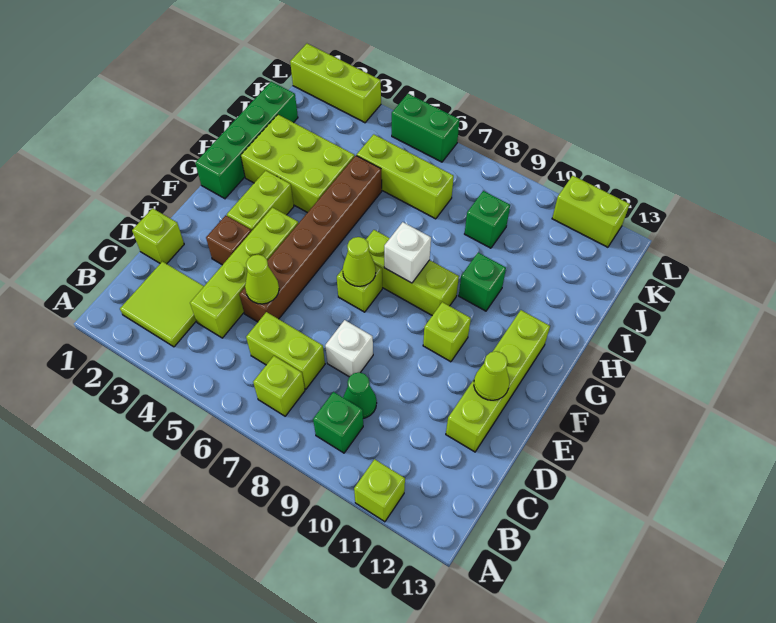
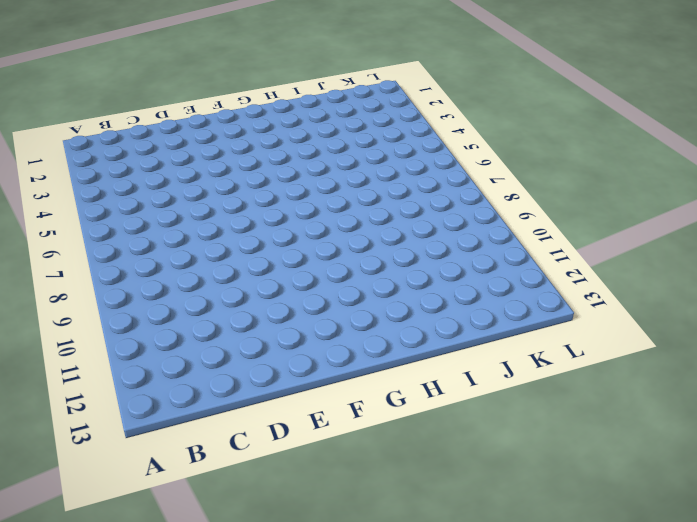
none -> lime 1x1 brick [354,459,405,522]
none -> lime 2x2 tile [120,261,204,347]
none -> lime 1x1 brick [253,356,305,416]

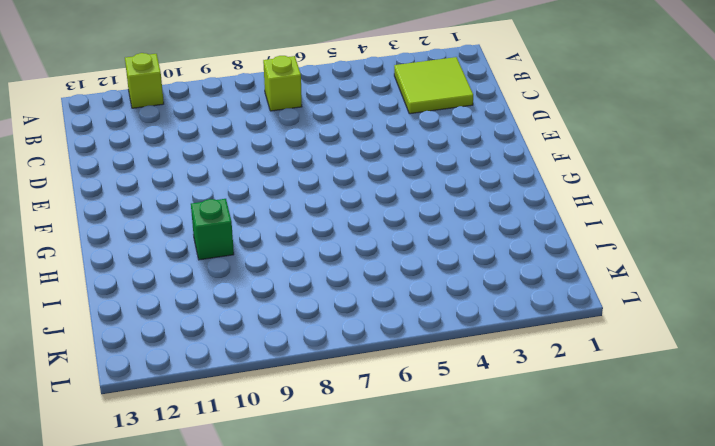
none -> green 1x1 brick [313,392,363,453]
none -> lime 1x4 brick [190,208,298,338]
none -> lime 1x2 brick [246,312,325,389]

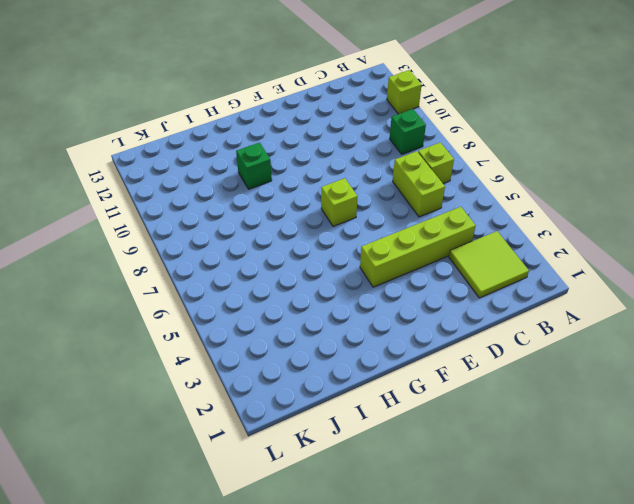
none -> green 1x1 cone [343,372,377,418]
none -> lime 1x1 brick [132,208,184,264]
none -> brown 1x6 brick [239,156,382,322]

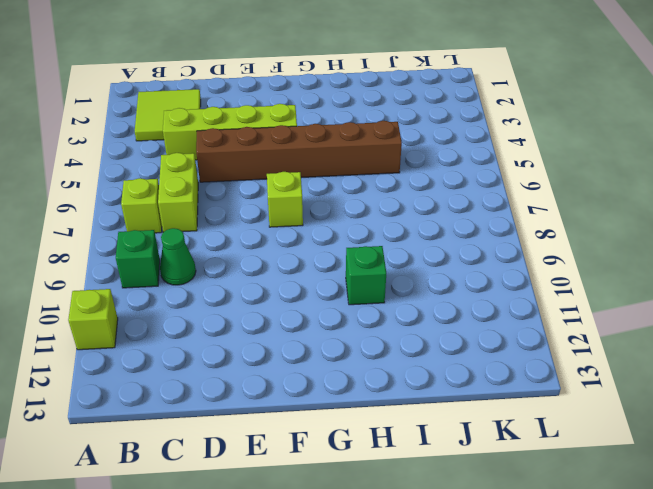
none -> lime 1x1 brick [132,208,184,264]
none -> white 1x1 brick [325,320,373,377]
none -> lime 1x4 brick [446,310,550,452]

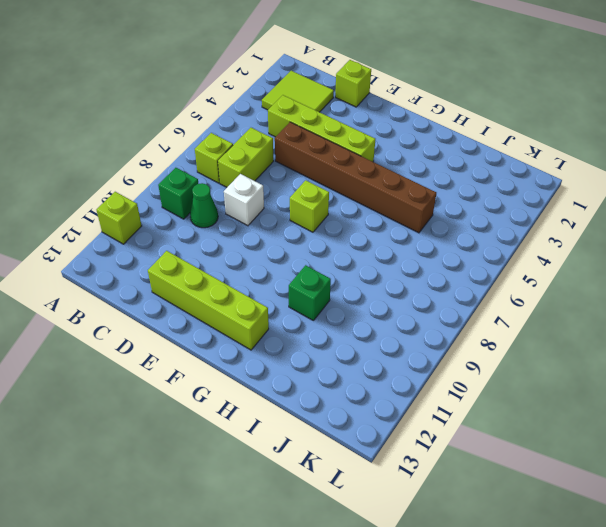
none -> brown 1x1 brick [206,215,251,265]
none -> lime 1x2 brick [227,170,294,231]
none -> lime 1x1 brick [423,302,471,362]

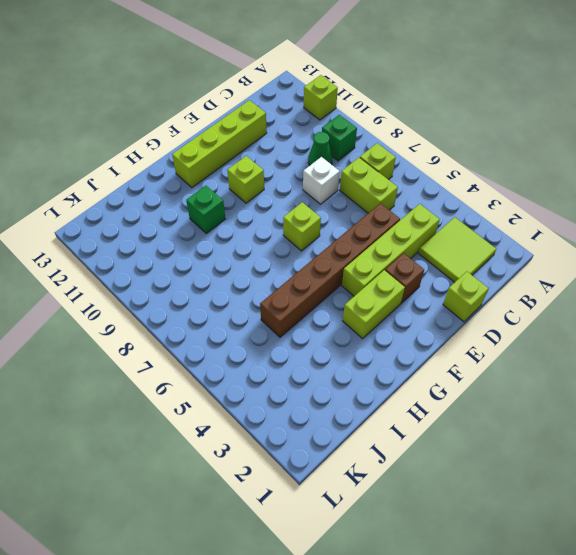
none -> green 1x4 brick [195,81,298,199]
none -> lime 1x3 brick [366,230,459,315]
none -> lime 2x3 brick [241,115,355,213]

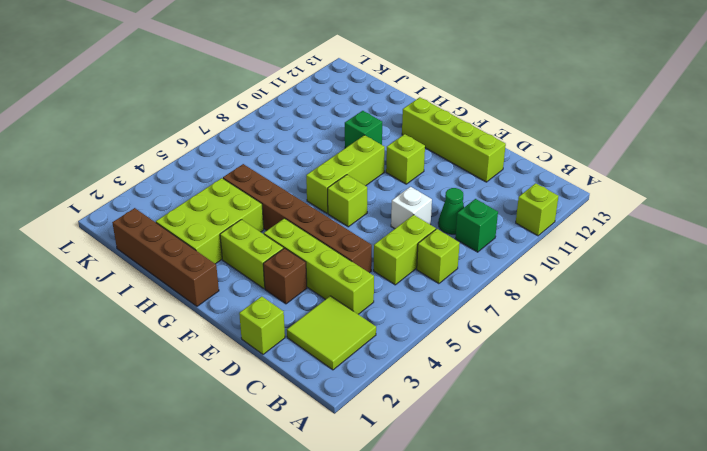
brown 1x4 brick [112,208,219,306] -> green 1x4 brick [195,81,298,199]
none -> lime 1x3 brick [357,134,454,219]
none -> green 1x1 brick [465,191,510,248]
none -> lime 1x3 brick [290,44,381,123]

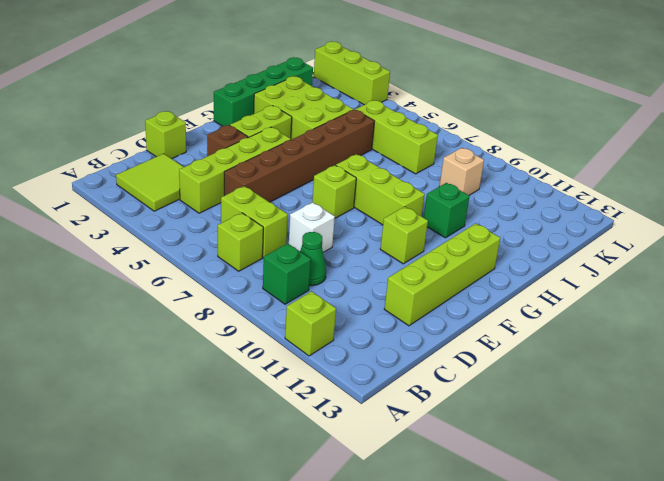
tan 1x1 brick [440,148,484,195] -> green 1x1 brick [465,191,510,248]
none -> green 1x2 brick [392,94,460,162]
none -> lime 1x2 brick [552,176,630,247]
none -> lime 1x1 cone [245,255,279,304]

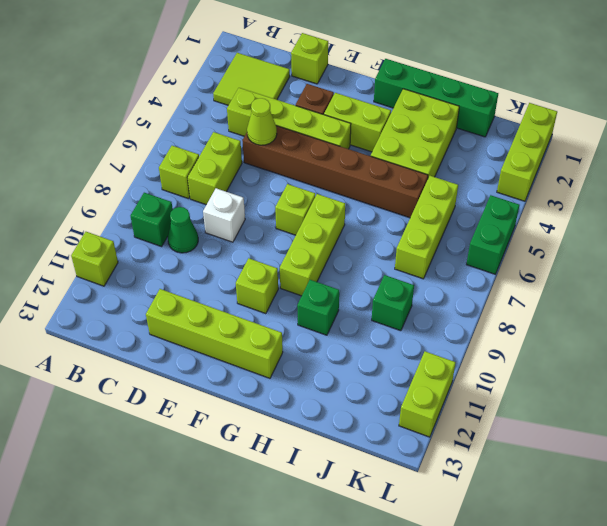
none -> lime 1x1 cone [474,351,509,400]
none -> lime 1x1 cone [343,237,376,286]
none -> white 1x1 brick [384,222,431,283]

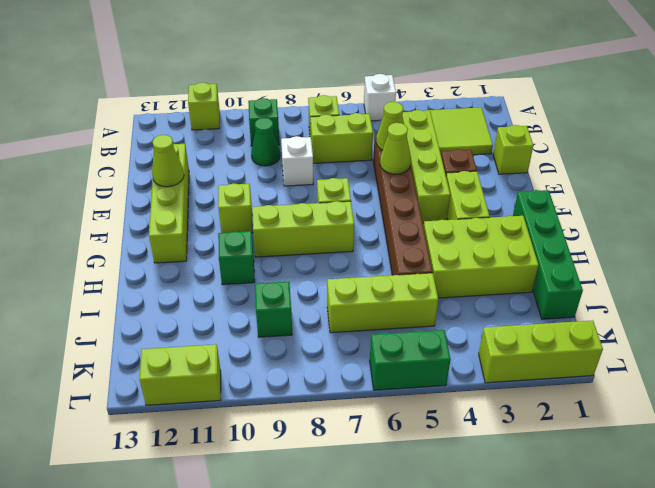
white 1x1 brick [364,74,396,121] -> white 1x1 brick moved to [384,222,431,283]
lime 1x1 cone [380,123,411,174] -> lime 1x1 cone moved to [343,237,376,286]

